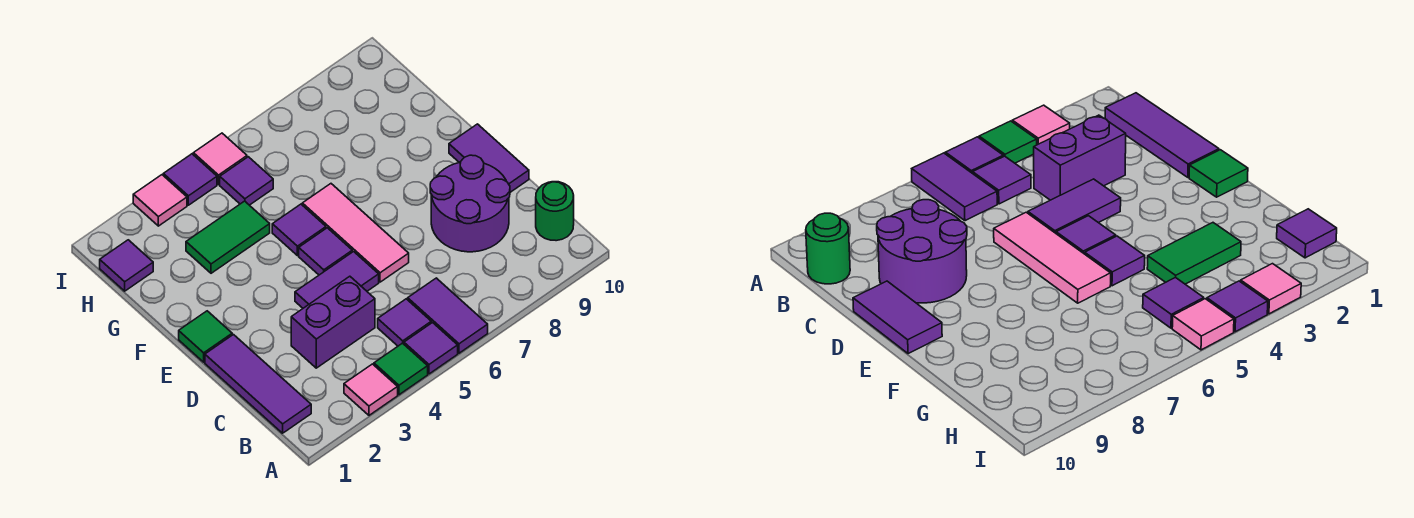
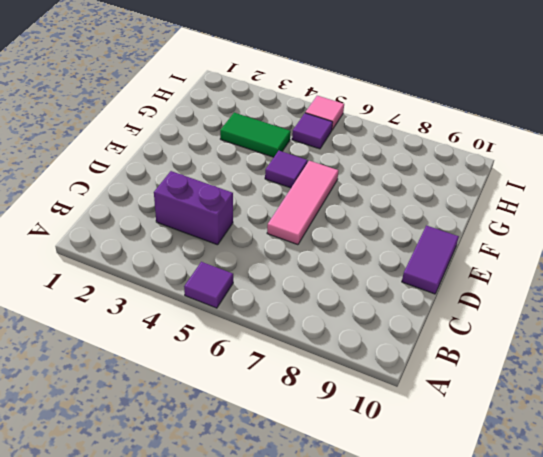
none -> pink 1x1 tile [344,364,398,415]
none -> green 1x1 tile [374,343,428,395]
none -> purple 1x2 tile [408,278,488,353]

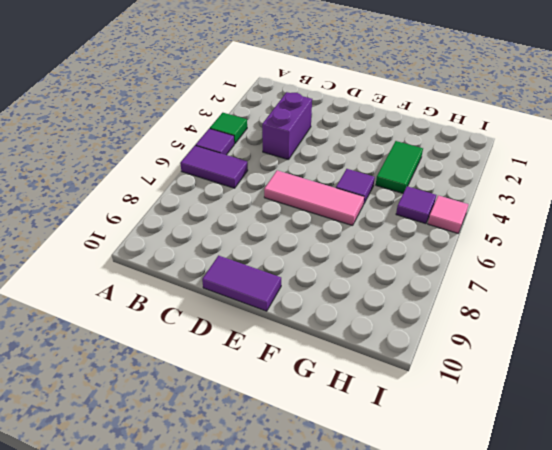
none -> pink 1x1 tile [344,364,398,415]
none -> purple 1x3 tile [205,335,311,433]
none -> purple 1x1 tile [378,299,431,346]

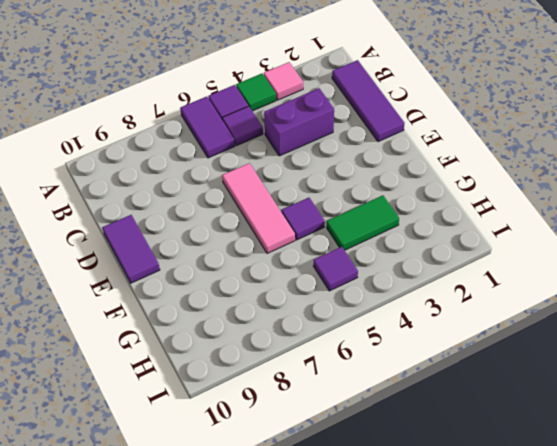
none -> green 1x1 round brick [536,182,574,241]
none -> purple 2x2 round brick [430,155,510,252]
none -> purple 1x2 tile [295,252,379,308]

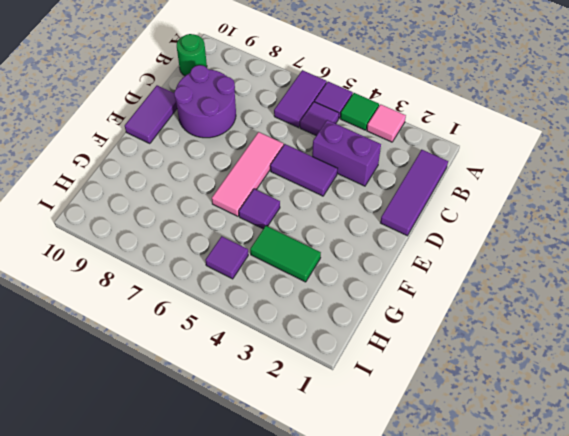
none -> green 1x1 tile [179,311,232,362]
none -> purple 1x1 tile [299,228,352,275]
none -> purple 1x1 tile [100,240,153,291]

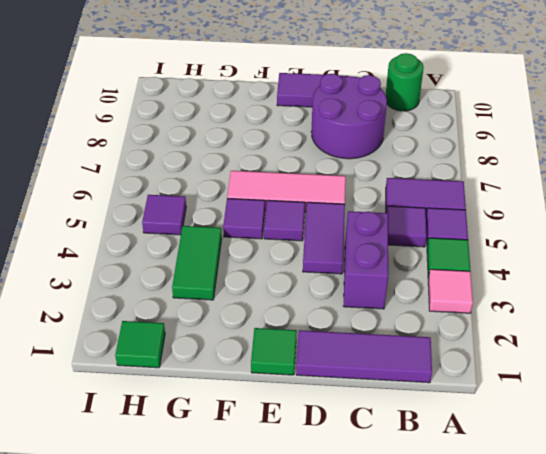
green 1x1 tile [115,321,165,368] -> purple 1x1 tile [100,240,153,291]
none -> pink 1x1 tile [133,175,187,226]
none -> purple 1x1 tile [163,154,217,205]
none -> pink 1x1 tile [193,133,247,184]

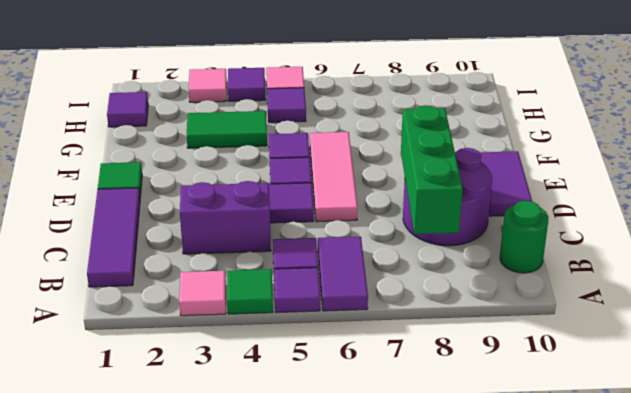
green 1x3 brick [401,105,463,234] -> none

